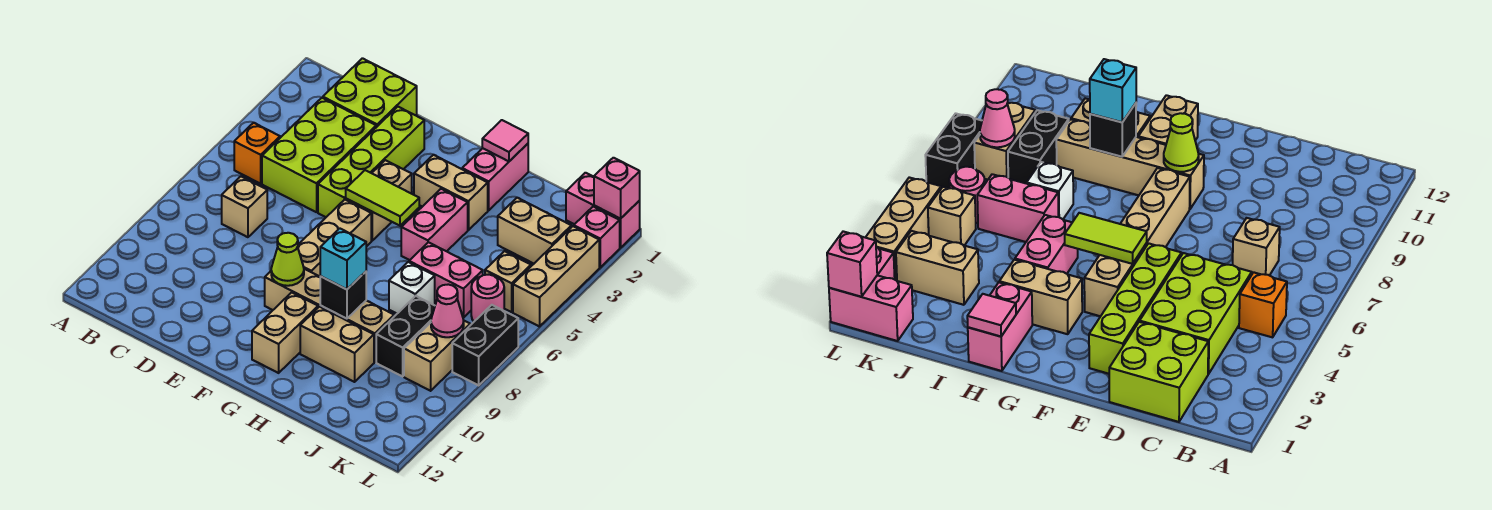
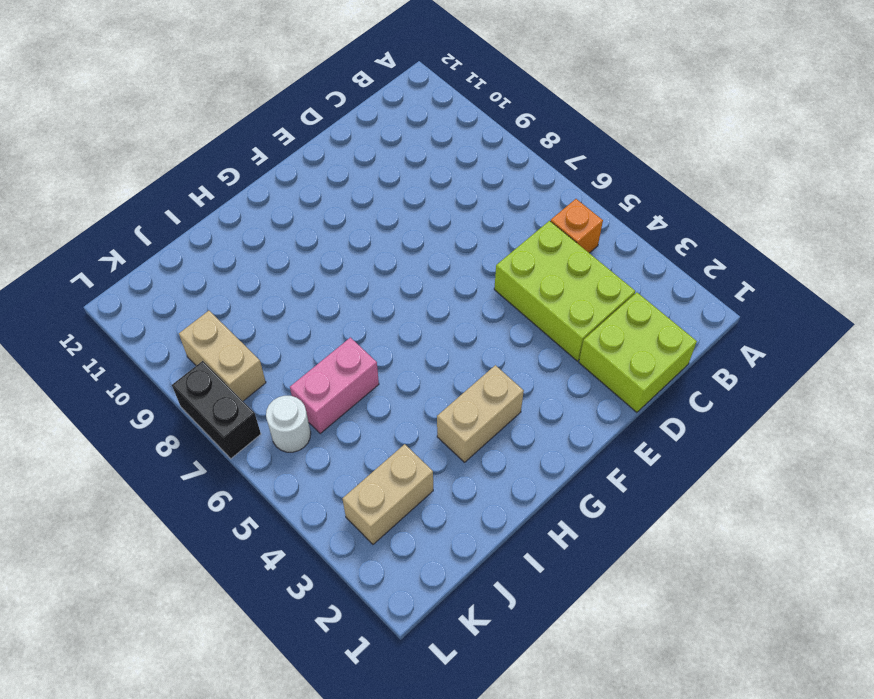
white 1x1 round brick [266,396,311,452] -> pink 1x1 round brick [471,275,504,321]
none -> tan 1x1 brick [222,176,267,237]
none -> lime 1x4 brick [318,107,424,217]
none -> tan 1x2 brick [346,160,412,241]
none -> tan 1x3 brick [298,200,371,276]

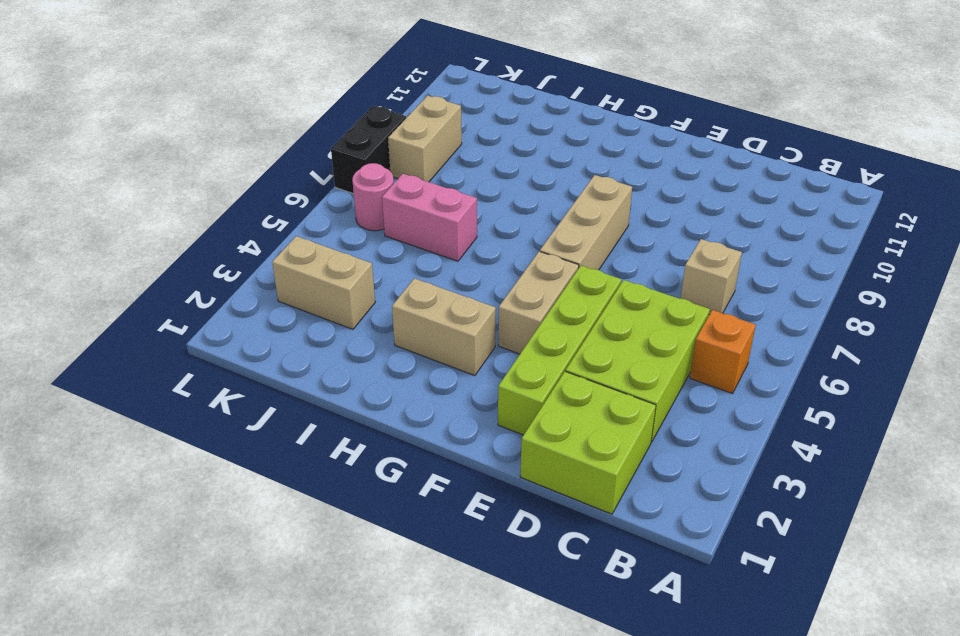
none -> tan 1x4 brick [265,269,394,362]
none -> tan 1x2 brick [252,292,318,373]
none -> pink 1x2 brick [462,144,528,210]
none -> pink 1x2 brick [401,189,468,260]

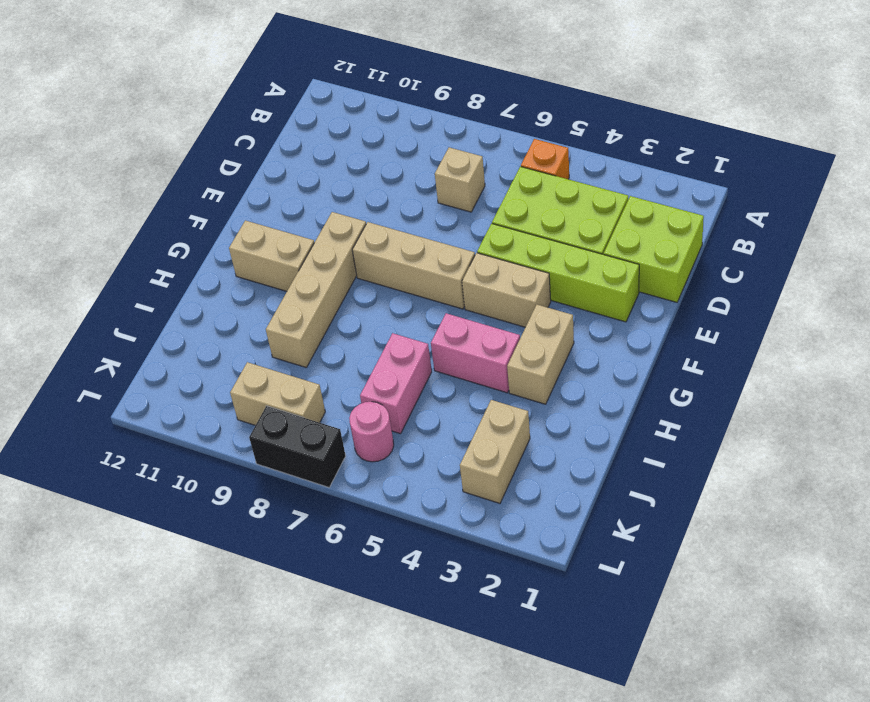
none -> pink 1x2 brick [462,144,528,210]
none -> tan 1x2 brick [300,307,374,382]
none -> white 1x1 brick [389,262,435,313]
none -> black 1x2 brick [376,296,435,376]

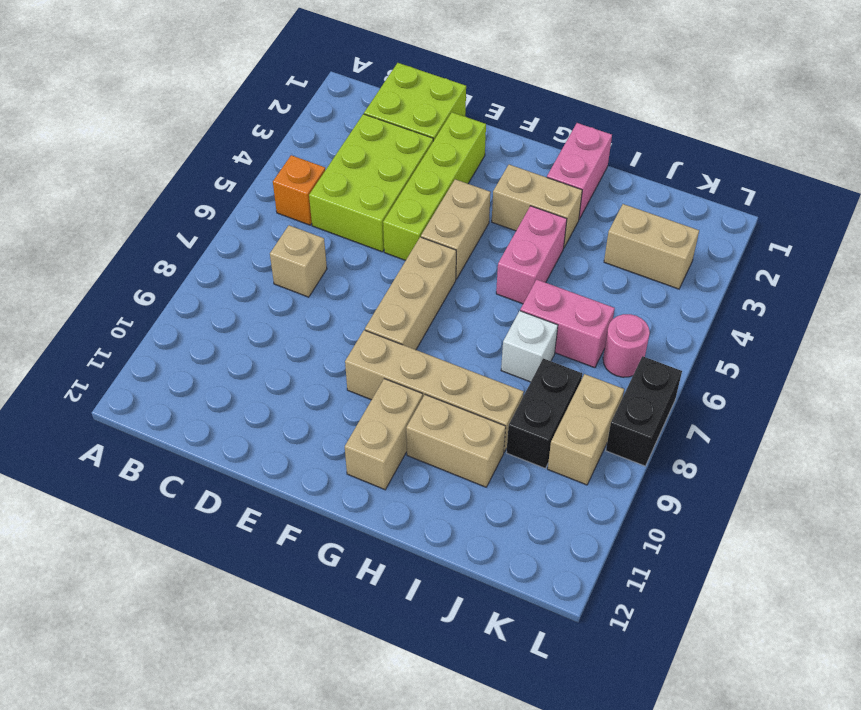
none -> pink 1x2 brick [566,173,640,248]
none -> tan 1x1 brick [485,251,531,312]
none -> pink 1x1 brick [574,207,620,267]
none -> tan 1x3 brick [513,226,599,327]

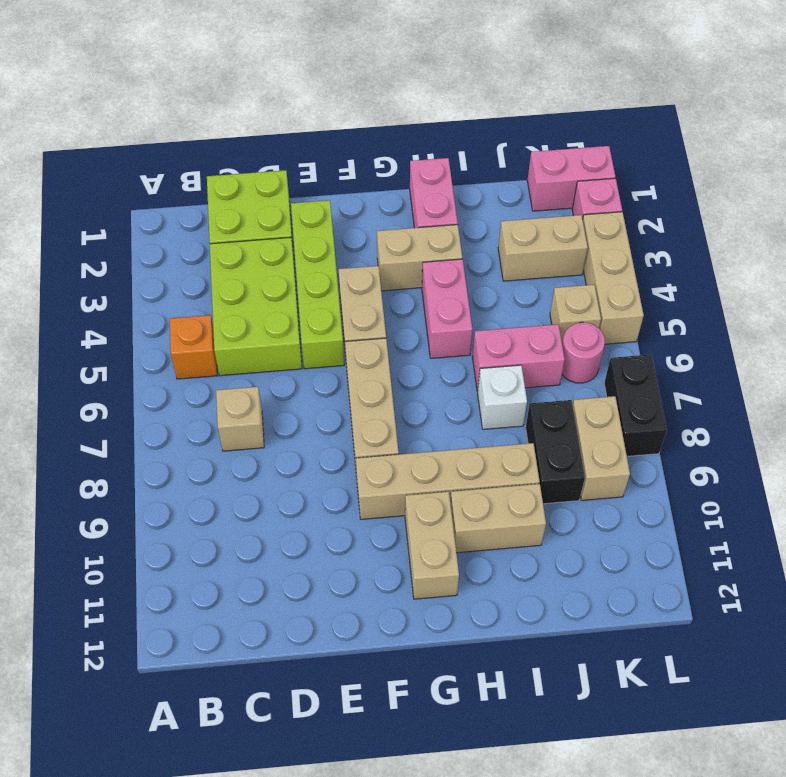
none -> lime 1x2 tile [346,170,419,226]
none -> lime 1x1 cone [271,233,304,286]
none -> pink 1x1 tile [482,120,528,161]
none -> black 1x1 brick [320,272,366,319]

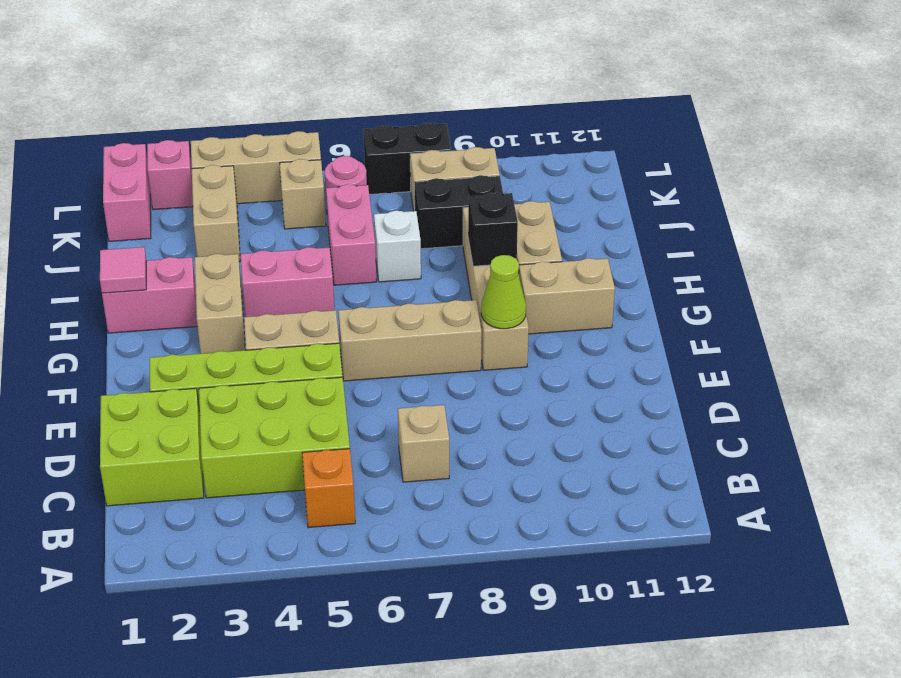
none -> lime 1x2 tile [346,170,419,226]
none -> pink 1x1 cone [431,284,464,337]
none -> pink 1x1 brick [594,158,640,219]
none -> cyan 1x1 brick [320,228,366,289]

